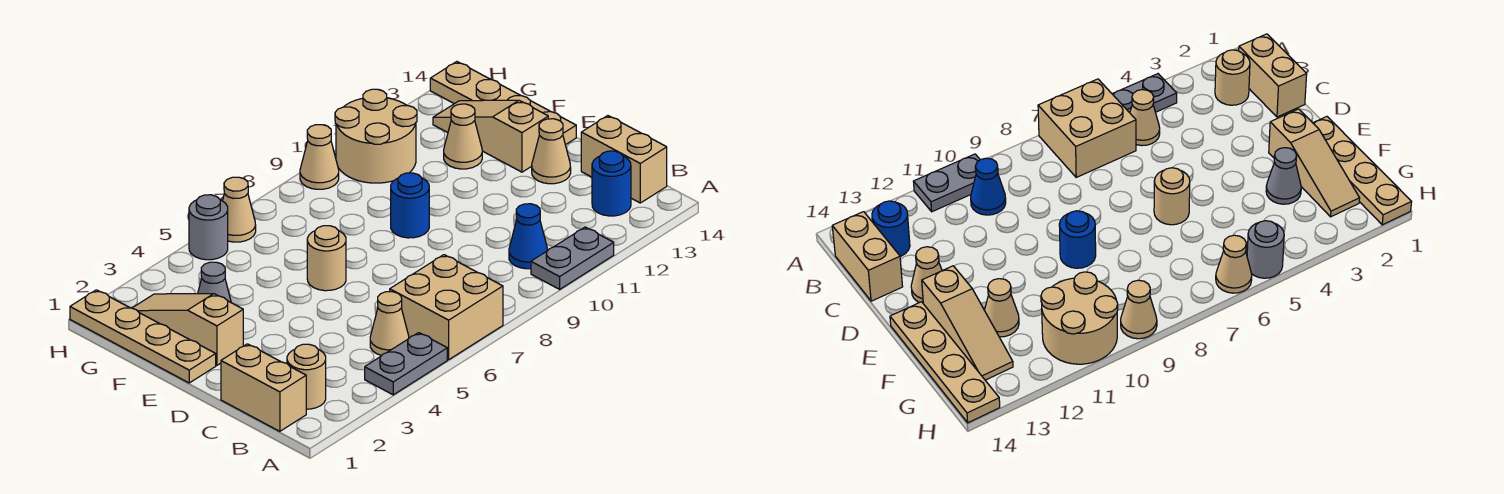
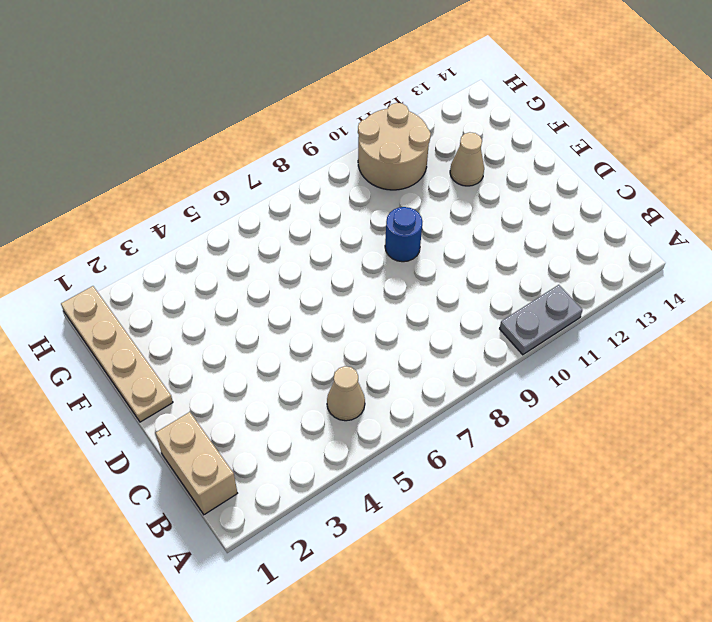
none -> grey 1x2 plate [365,333,447,395]
none -> tan 2x2 brick [390,255,503,360]
none -> tan 1x1 round brick [287,344,326,409]

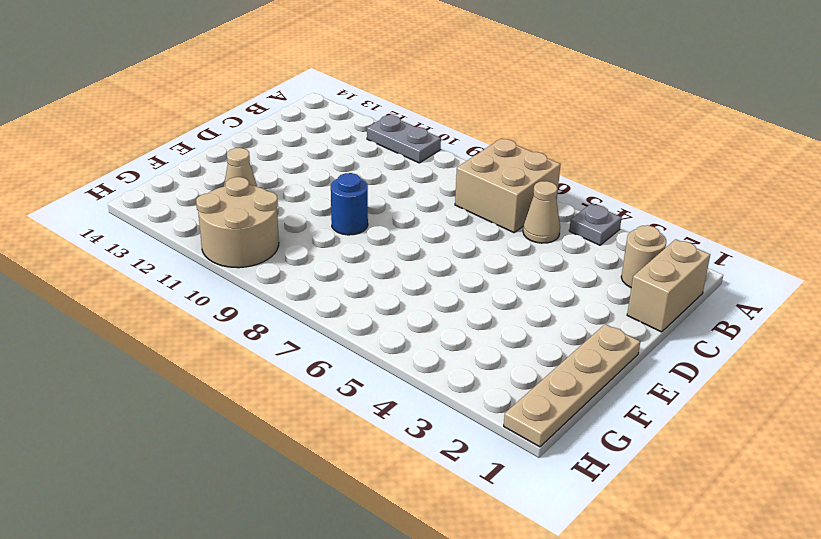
grey 1x1 plate [569,204,622,245] -> grey 1x2 plate [365,333,447,395]
none -> blue 1x1 cone [509,204,548,269]
none -> blue 1x1 round brick [592,151,631,216]
none -> tan 1x2 brick [581,116,667,203]

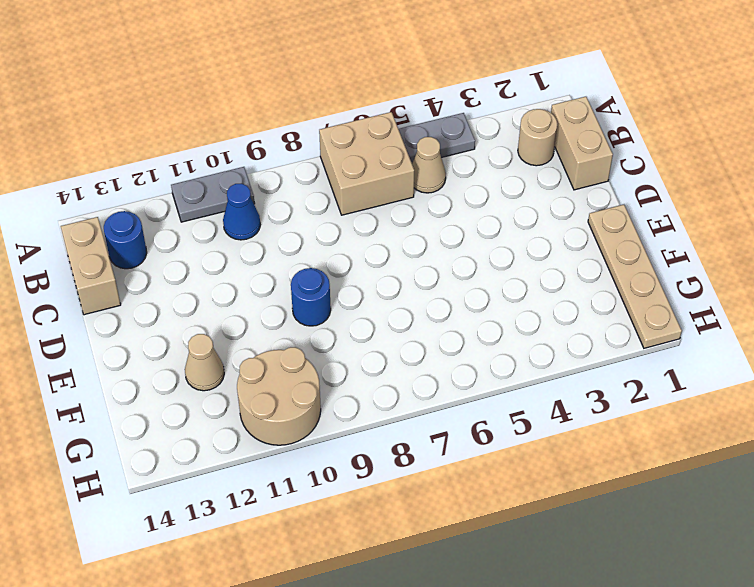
none -> tan 1x1 cone [532,119,571,184]
none -> tan 1x3 slope [132,294,243,365]
none -> tan 1x1 round brick [307,226,346,291]

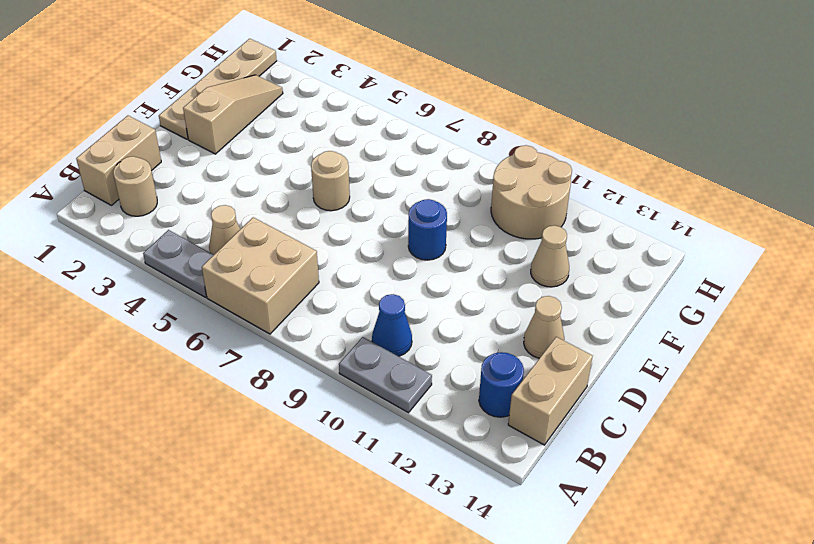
none -> tan 1x3 slope [433,100,548,172]
none -> tan 1x4 plate [430,62,576,145]
none -> grey 1x1 cone [198,262,231,302]

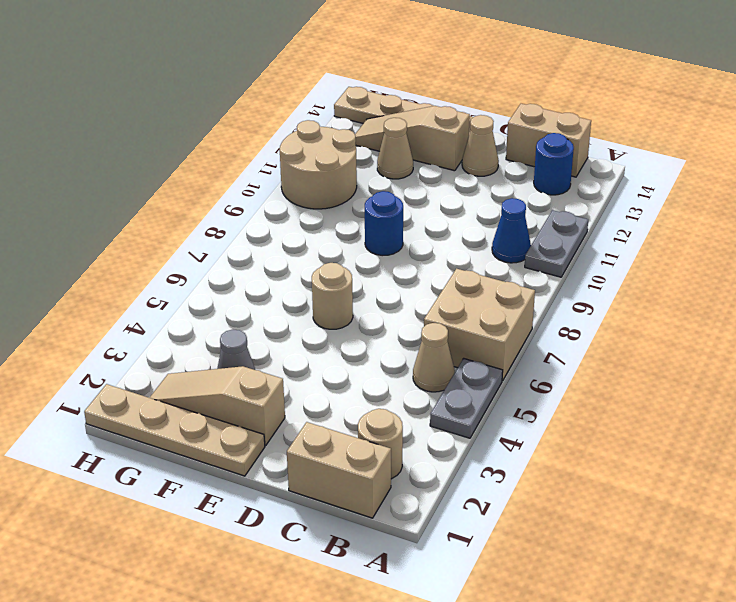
none -> grey 1x1 round brick [189,195,228,260]
none -> tan 1x1 cone [223,177,256,242]
none -> tan 1x1 cone [300,125,339,189]

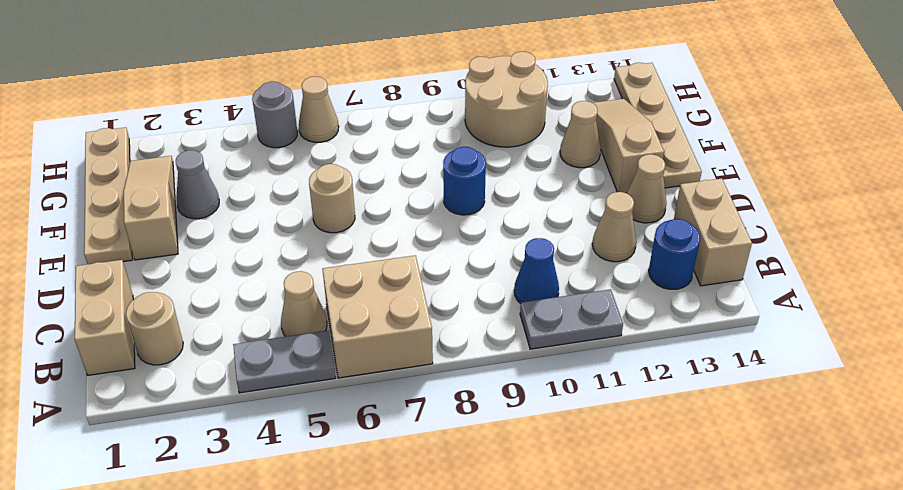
tan 1x1 cone [592,192,636,262] -> tan 1x1 cone moved to [300,125,339,189]

